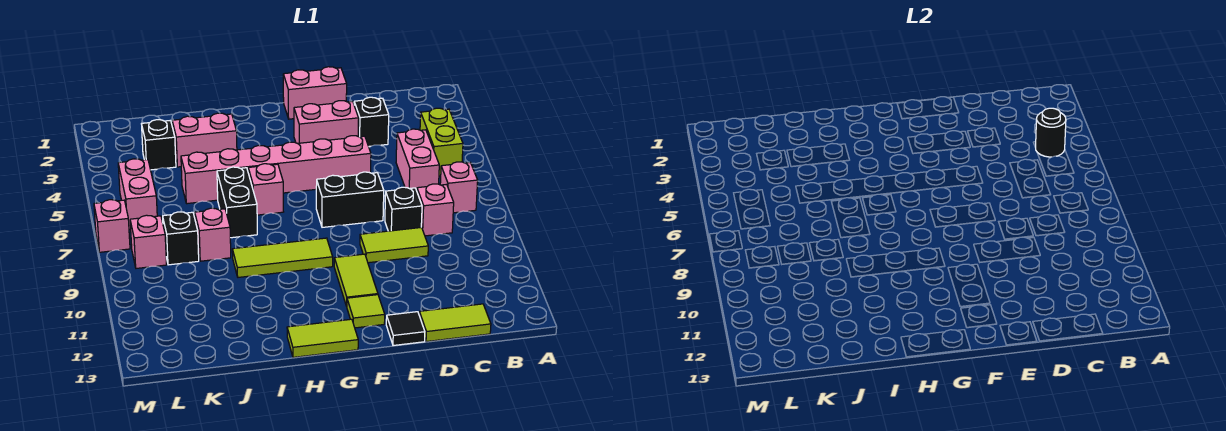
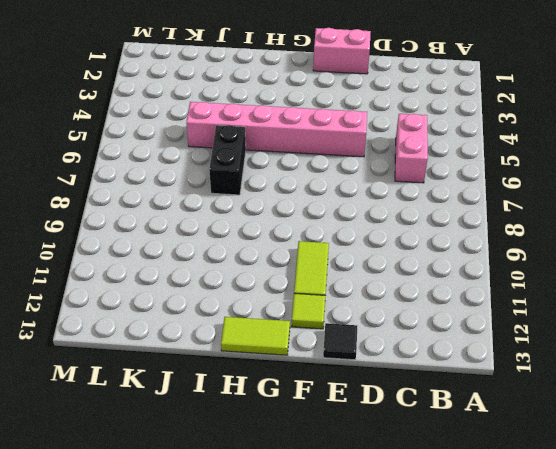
none -> lime 1x2 brick [420,108,463,176]
none -> pink 1x1 brick [440,162,478,213]
none -> pink 1x1 brick [417,184,454,236]

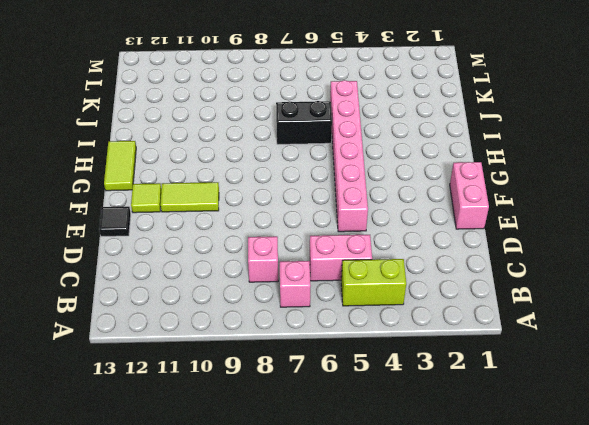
none -> lime 1x2 tile [419,304,491,342]
none -> black 1x1 brick [354,97,389,146]
none -> black 1x1 brick [385,187,422,231]

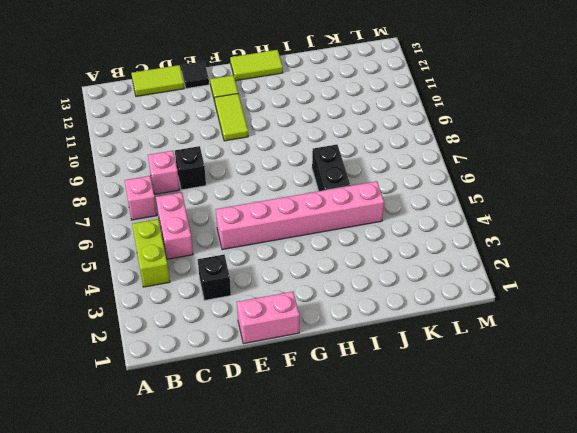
none -> lime 1x2 tile [360,227,428,263]
none -> pink 1x2 brick [294,101,359,143]
none -> black 1x2 brick [316,172,384,227]

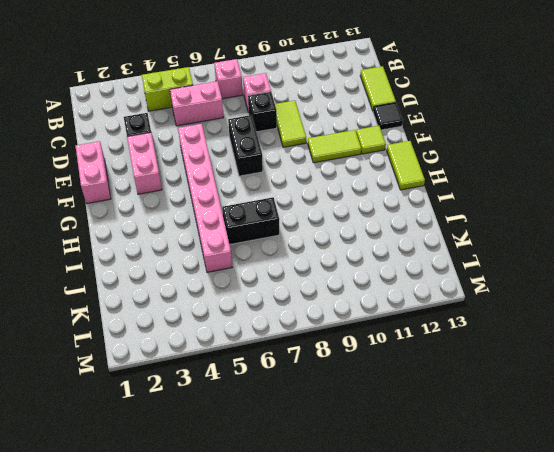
none -> lime 1x3 tile [232,238,333,277]
none -> pink 1x1 brick [248,164,283,215]
none -> pink 1x2 brick [172,113,237,167]

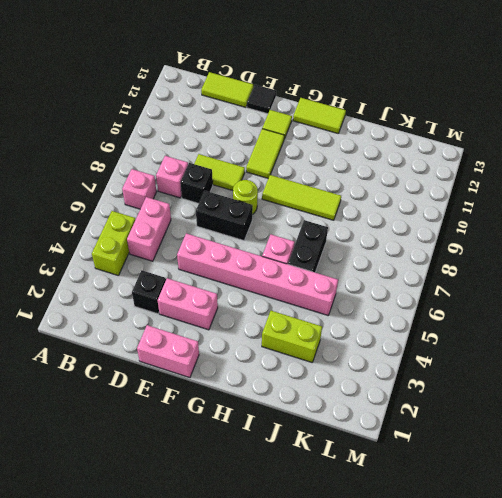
lime 1x1 round brick [233,180,258,215] -> none
lime 1x2 brick [262,311,322,362] -> pink 1x2 brick [172,113,237,167]
none -> pink 1x1 brick [195,208,231,261]
none -> black 1x1 brick [142,120,176,170]
none -> black 1x1 brick [163,212,199,265]

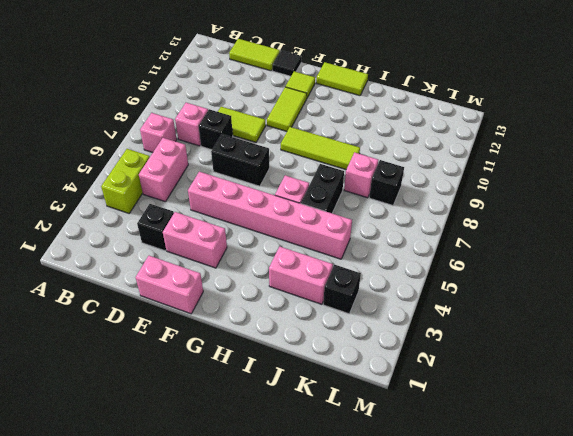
none -> pink 1x2 brick [118,159,157,229]
none -> pink 1x1 brick [130,215,166,268]
none -> pink 1x1 brick [94,200,130,252]

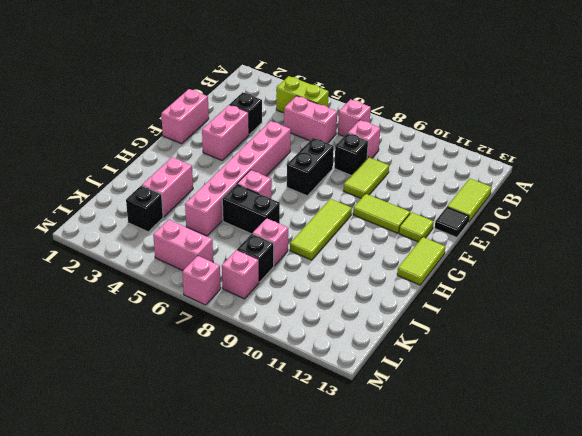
none -> black 1x1 round brick [1036,108,1066,157]

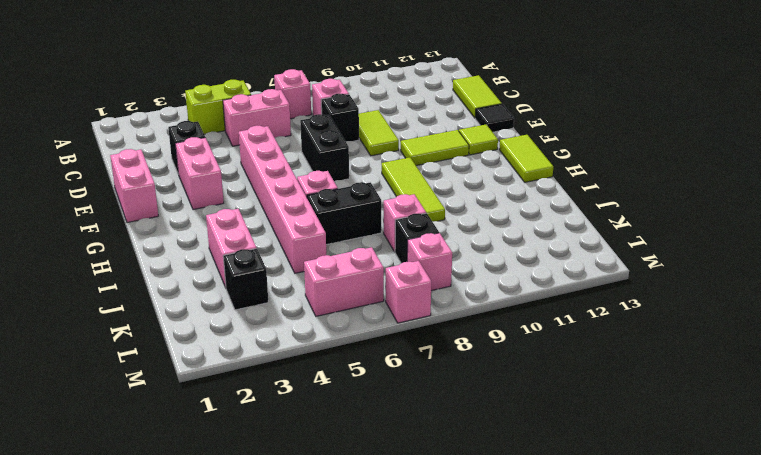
none -> black 1x1 round brick [1036,108,1066,157]

